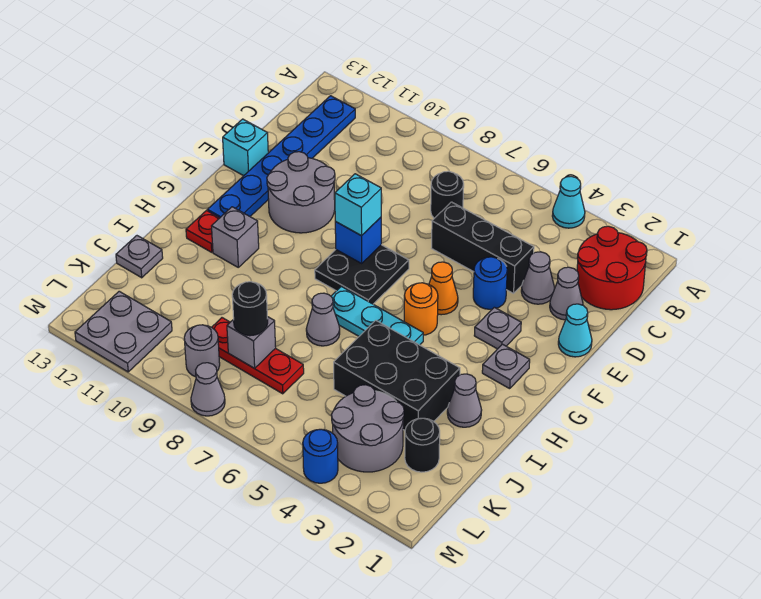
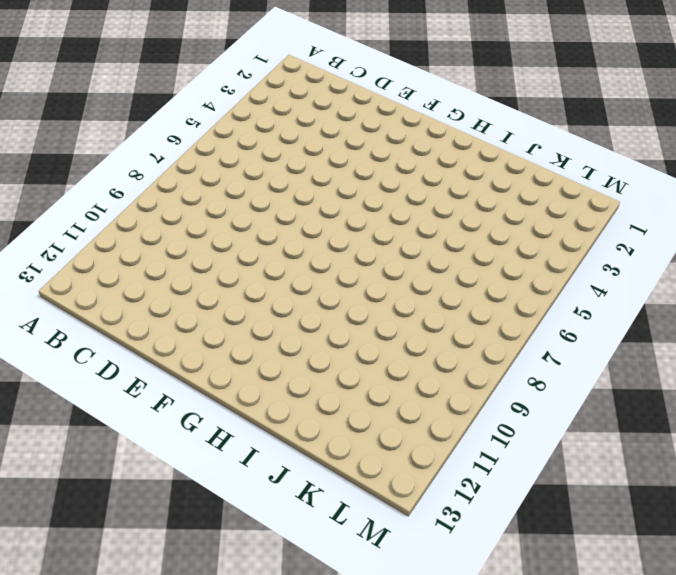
none -> cyan 1x1 cone [552,176,585,228]
none -> red 2x2 round brick [577,226,647,310]
none -> blue 1x6 plate [208,96,355,218]
none -> black 1x1 round brick [431,171,464,218]

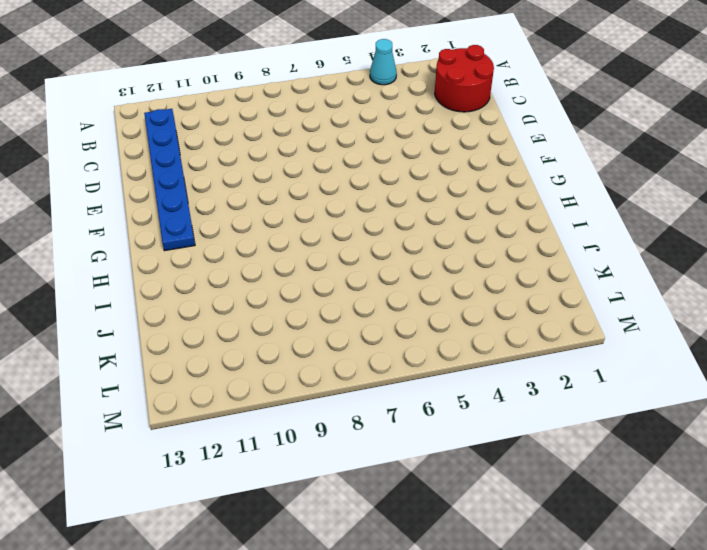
none -> black 1x1 round brick [431,171,464,218]
none -> grey 1x1 cone [550,267,583,320]
none -> grey 1x1 cone [521,252,555,304]
none -> black 1x3 brick [432,202,534,293]

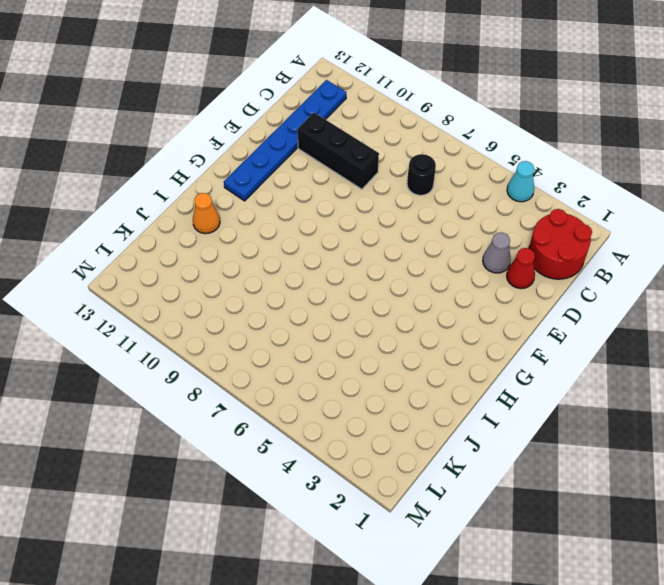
red 1x1 cone [507,248,535,289] -> grey 1x1 cone [550,267,583,320]
black 1x3 brick [297,113,379,189] -> black 1x3 brick moved to [432,202,534,293]
orange 1x1 cone [193,193,220,234] -> orange 1x1 cone moved to [429,262,458,315]
none -> cyan 1x1 cone [558,304,592,357]
none -> blue 1x1 round brick [473,257,507,309]
none -> grey 2x2 round brick [267,152,335,233]
none -> cyan 1x1 brick [223,119,268,176]

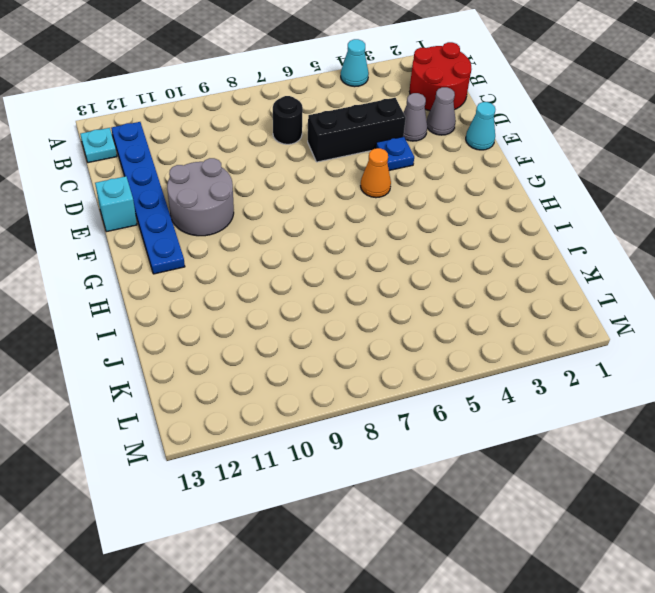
cyan 1x1 plate [80,128,117,163] -> none
blue 1x1 plate [376,137,414,171] -> blue 1x1 round brick [473,257,507,309]
none -> grey 1x1 plate [474,307,521,349]
none -> black 2x2 plate [315,245,409,304]
none -> grey 1x1 plate [482,344,530,389]
none -> orange 1x1 round brick [404,283,438,335]

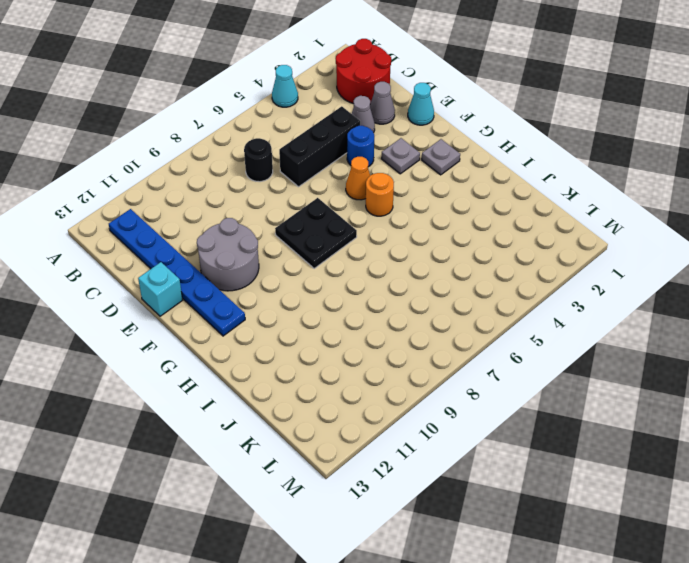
none -> cyan 1x3 plate [331,286,423,345]
none -> grey 1x1 brick [212,207,259,267]
none -> red 1x1 plate [186,211,219,252]
none -> grey 1x1 cone [447,374,482,427]

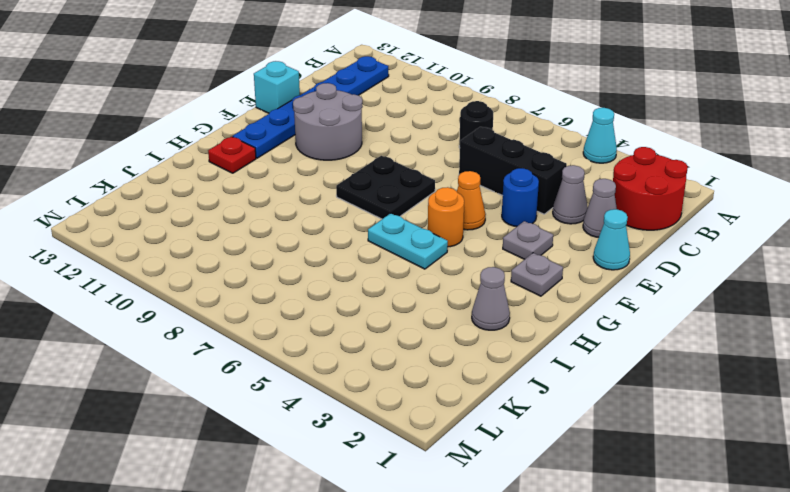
cyan 1x2 plate [368,213,448,269] -> cyan 1x3 plate [331,286,423,345]
none -> grey 1x1 brick [212,207,259,267]
none -> black 2x3 brick [334,320,460,430]
none -> grey 1x1 cone [306,293,340,346]
none -> grey 1x1 plate [116,236,163,278]

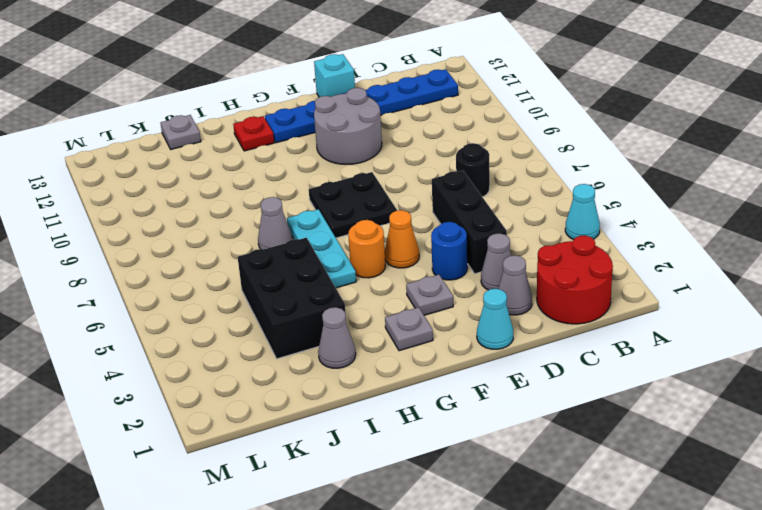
none -> grey 1x1 brick [212,207,259,267]
none -> black 1x1 round brick [405,418,440,472]
none -> grey 2x2 round brick [331,385,404,472]
none -> red 1x3 plate [212,318,304,394]

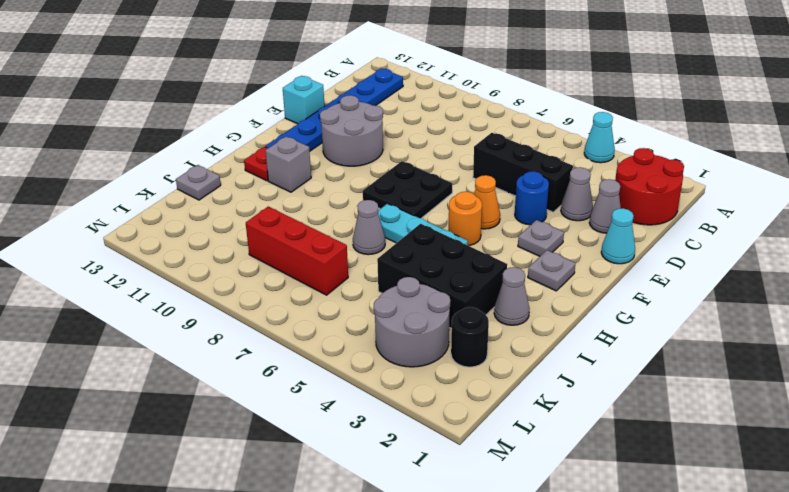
red 1x3 brick [246,206,348,295] -> red 1x3 plate [212,318,304,394]
none -> black 1x1 round brick [431,171,464,218]
none -> grey 1x1 round brick [184,325,220,377]
none -> grey 2x2 plate [75,291,172,372]
none -> blue 1x1 round brick [303,429,338,483]

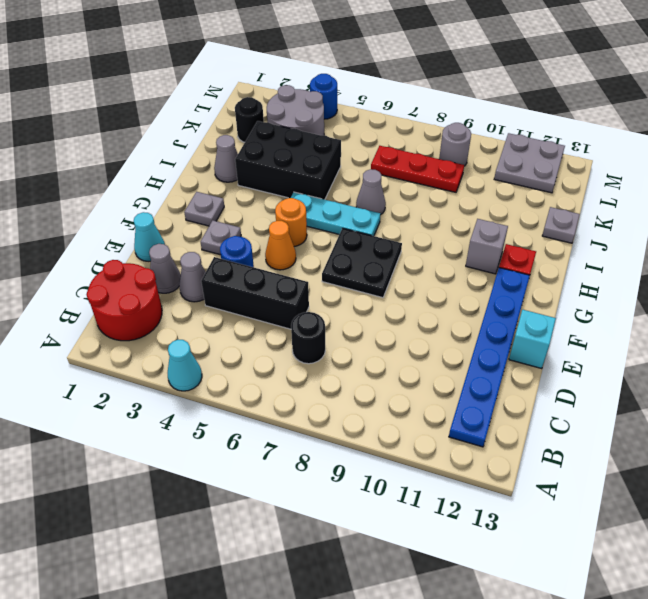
none -> grey 2x2 round brick [267,152,335,233]
none -> grey 1x1 cone [191,363,225,416]
none -> blue 1x1 brick [335,217,381,263]
none -> grey 1x1 brick [227,317,276,368]

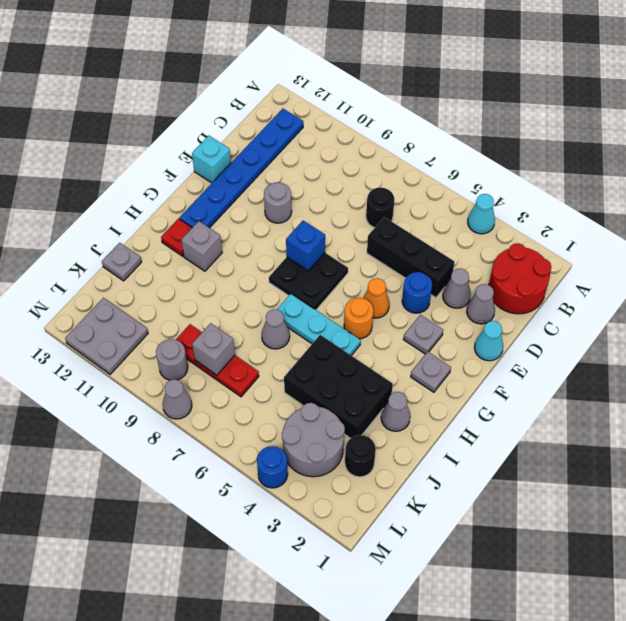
grey 1x1 round brick [264,182,292,223] -> grey 2x2 round brick [267,152,335,233]
none -> cyan 1x1 brick [335,174,381,236]
none -> black 1x1 round brick [232,282,268,336]

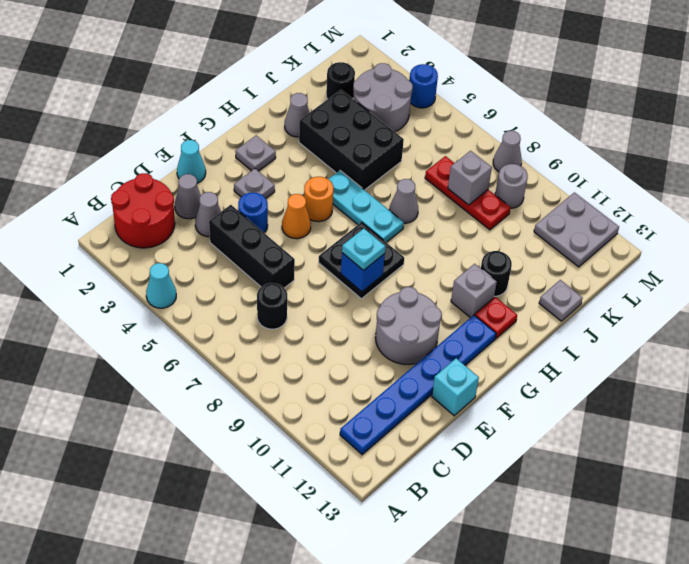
cyan 1x1 plate [342,229,385,270] -> cyan 1x1 brick [335,174,381,236]
black 1x1 round brick [481,251,512,296] -> black 1x1 round brick moved to [232,282,268,336]

